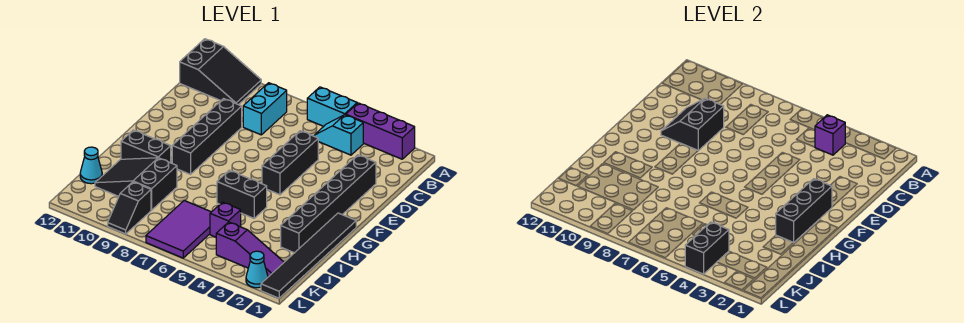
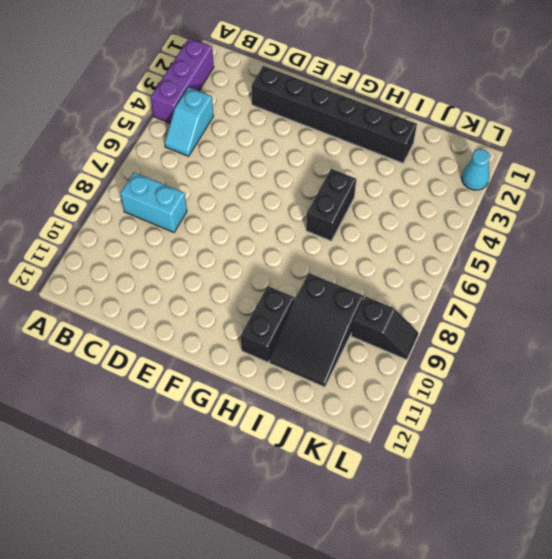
none -> cyan 1x2 brick [307,87,357,126]
none -> black 2x3 slope [180,39,261,105]
none -> black 1x3 brick [262,131,318,195]

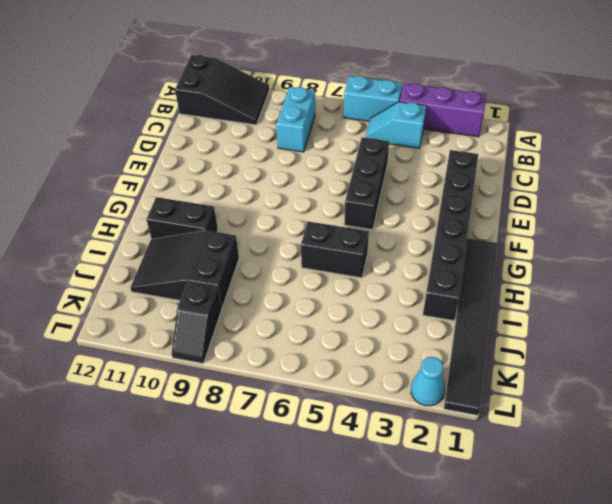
none -> black 1x4 brick [172,99,242,174]
none -> purple 1x1 brick [210,202,241,237]
none -> purple 2x3 tile [146,201,211,258]

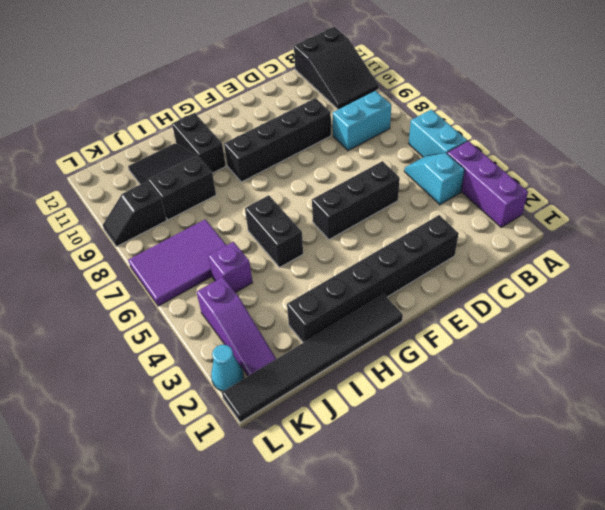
none -> cyan 1x1 cone [80,147,102,184]
none -> purple 1x1 brick [815,115,845,155]
none -> black 2x2 slope [661,98,724,150]

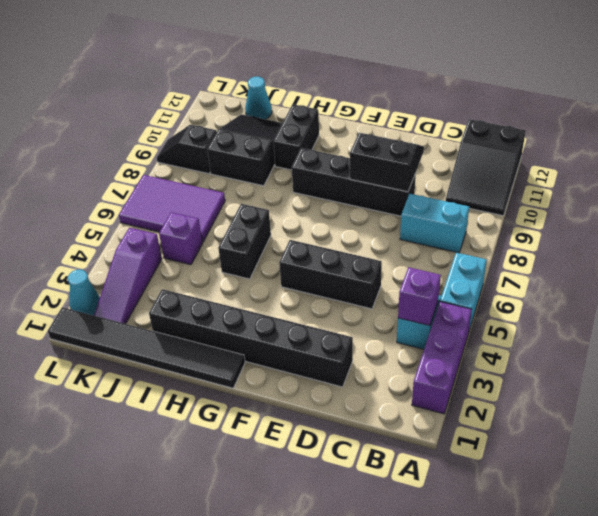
none -> black 1x3 brick [776,179,832,243]
none -> black 1x2 brick [685,222,729,274]

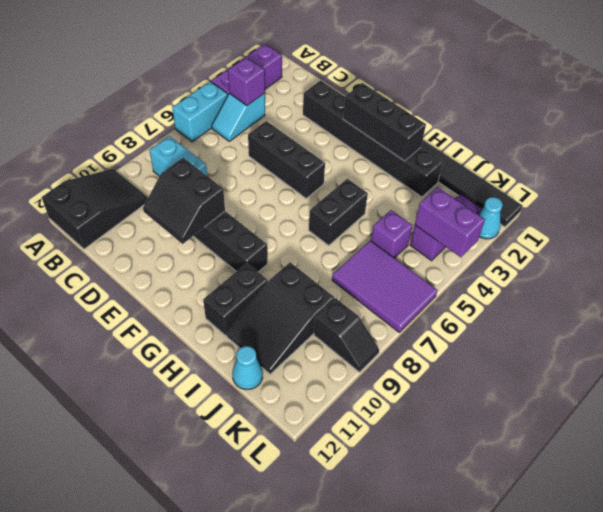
purple 1x2 brick [415,187,485,257] -> black 1x2 brick [685,222,729,274]

